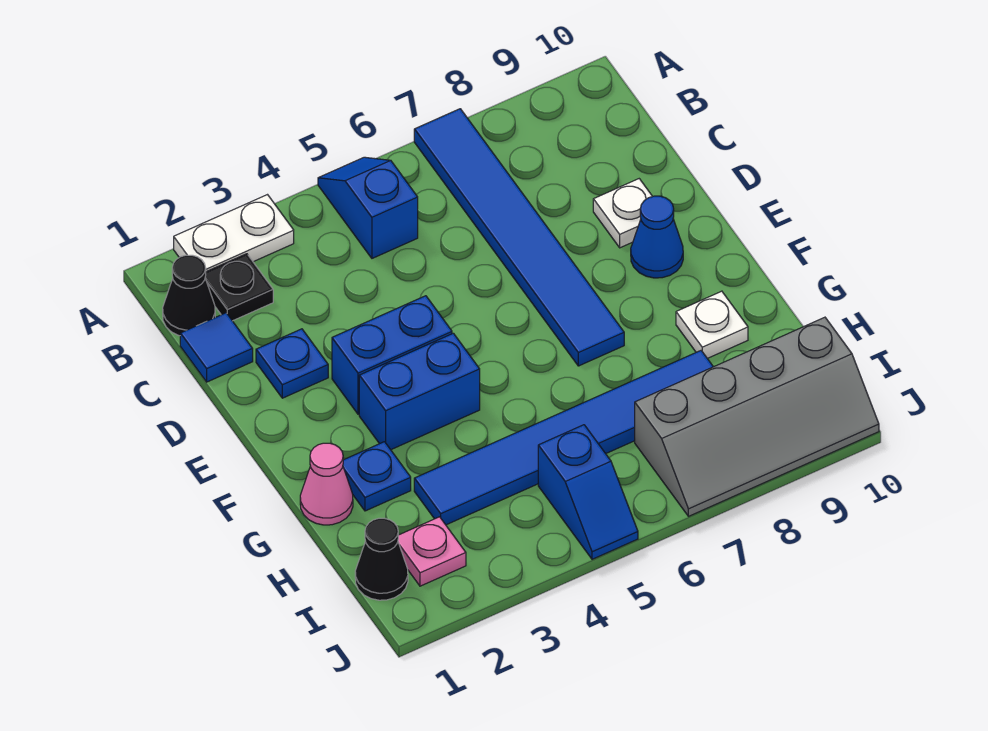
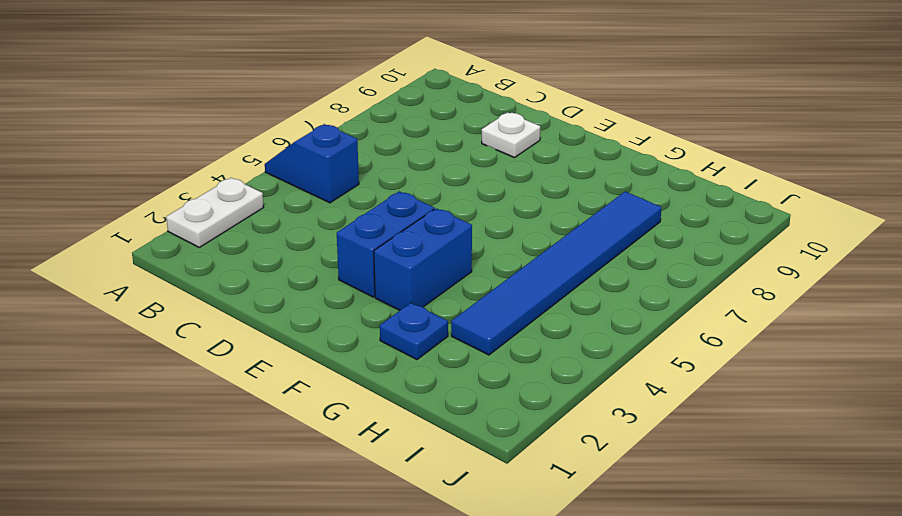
none -> blue 1x6 tile [414,109,624,366]
none -> black 1x1 cone [163,255,215,336]
none -> black 1x1 plate [205,254,273,321]

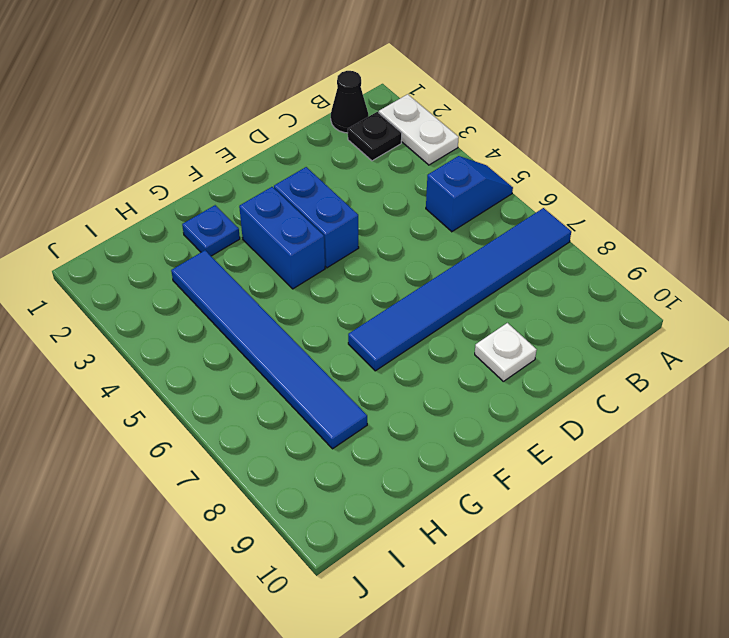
none -> blue 1x1 tile [180,313,253,382]
none -> blue 1x1 plate [256,329,328,398]
none -> blue 1x1 cone [631,196,683,278]

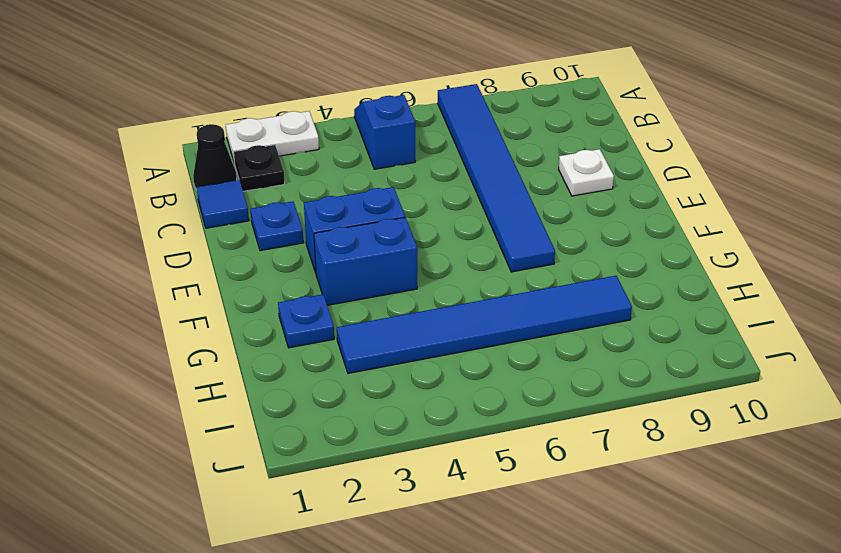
none -> blue 1x1 cone [631,196,683,278]
none -> pink 1x1 cone [300,443,353,525]
none -> white 1x1 plate [676,291,748,358]

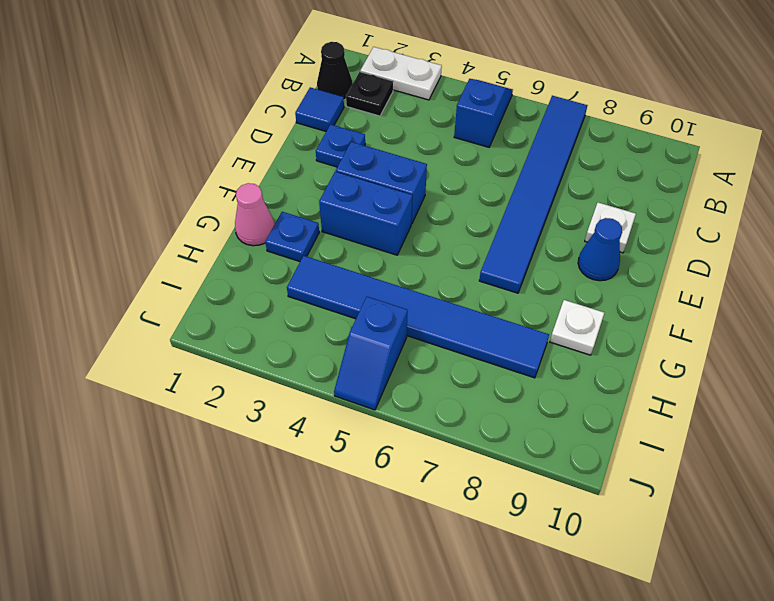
none -> black 1x1 cone [355,518,408,600]
none -> pink 1x1 plate [398,517,466,586]
none -> grey 2x4 slope [635,317,879,516]

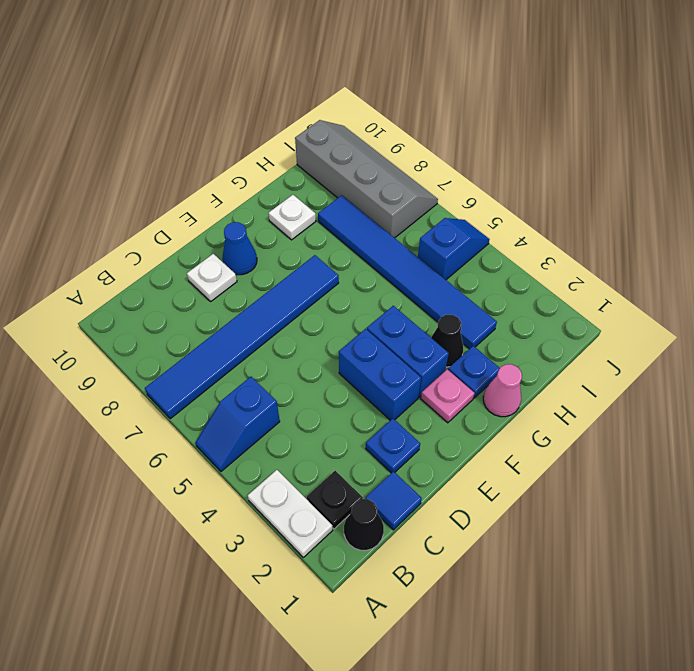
pink 1x1 plate [421,369,475,423] -> pink 1x1 plate moved to [398,517,466,586]
black 1x1 cone [431,315,463,367] -> black 1x1 cone moved to [355,518,408,600]

